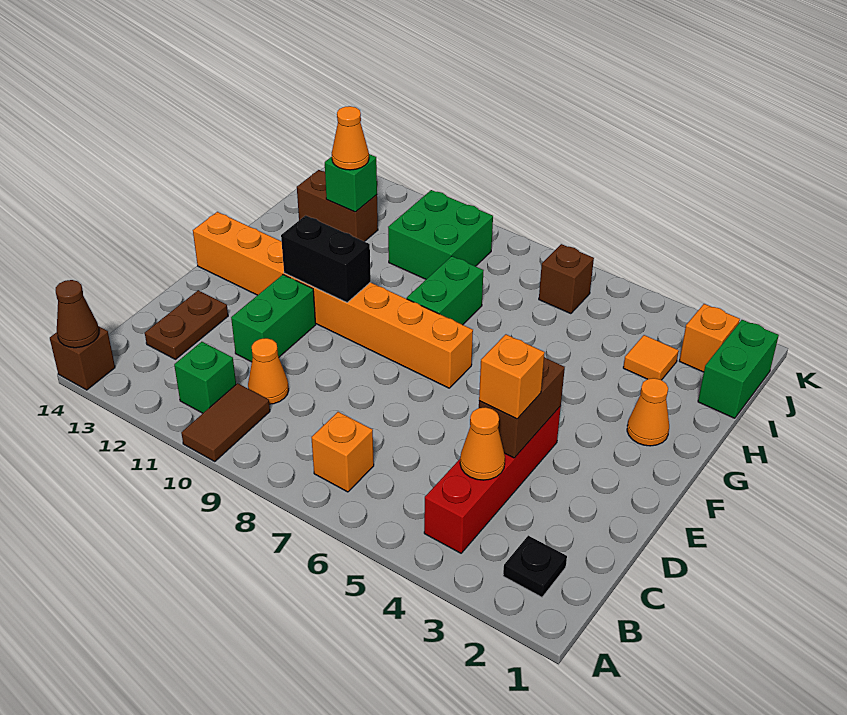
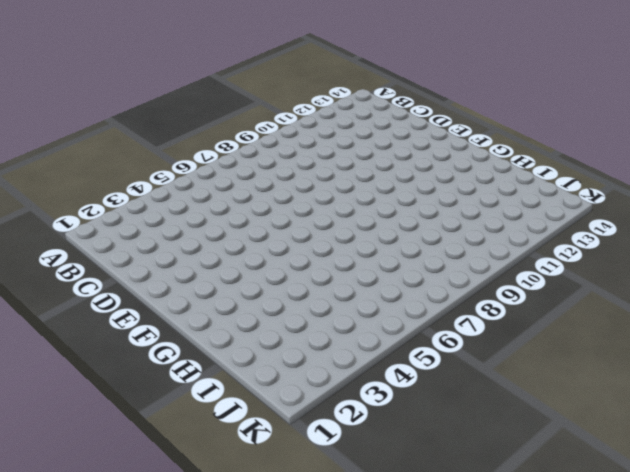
none -> brown 1x2 tile [181,383,270,462]
none -> brown 1x1 brick [50,326,115,390]
none -> black 1x1 plate [503,536,567,597]

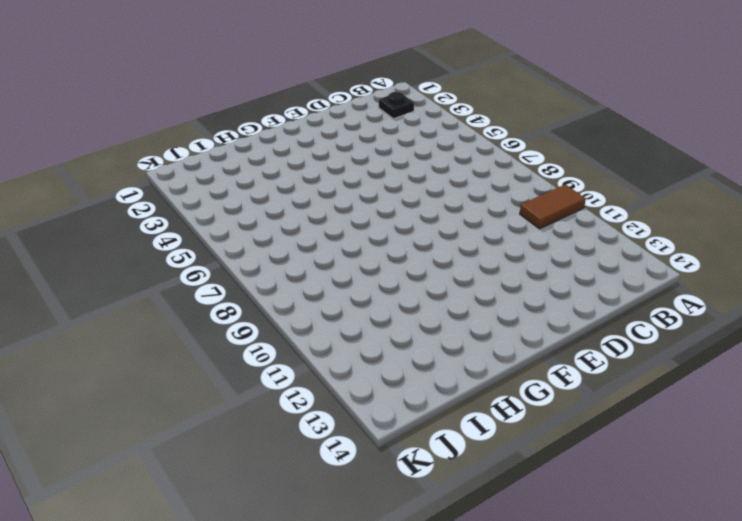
none -> brown 1x1 brick [50,326,115,390]
none -> red 1x4 brick [424,406,561,553]
none -> orange 1x1 brick [311,412,374,492]

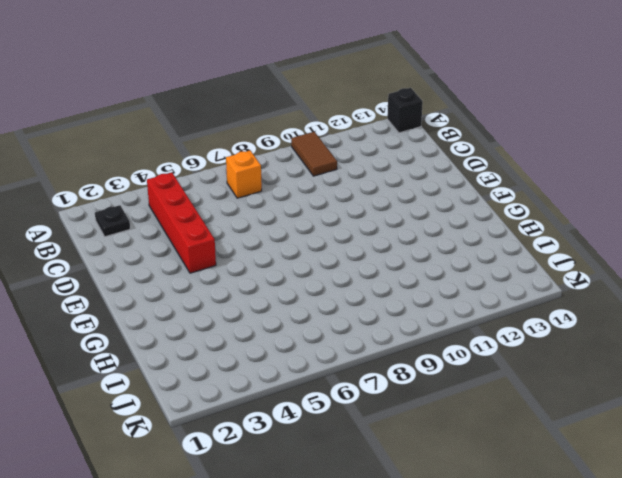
black 1x1 brick [387,88,423,133] -> brown 1x1 brick [50,326,115,390]
none -> green 1x1 brick [174,342,236,413]
none -> orange 1x1 cone [248,338,289,404]
none -> brown 1x2 plate [145,291,228,359]

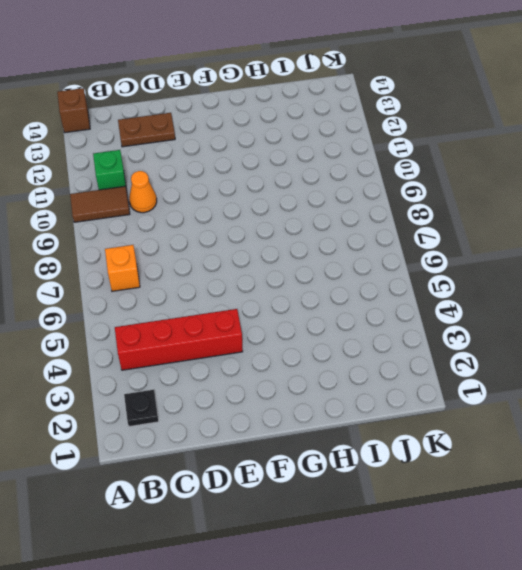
none -> green 1x2 brick [231,275,316,362]
none -> orange 1x8 brick [193,212,473,388]
none -> orange 1x1 cone [627,378,669,446]

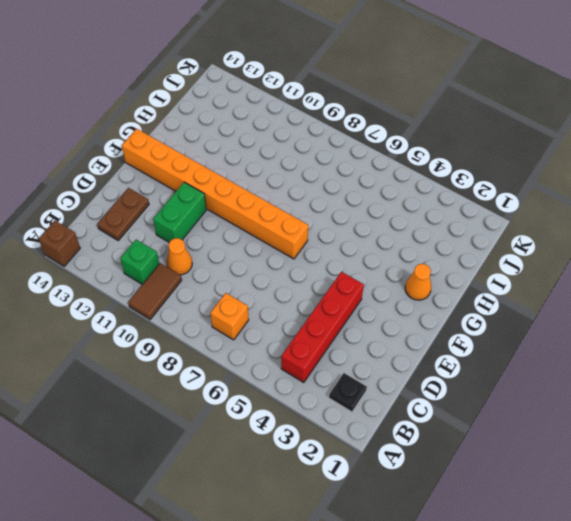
none -> green 1x2 brick [407,256,484,325]
none -> green 1x2 brick [698,320,779,418]
none -> orange 1x1 tile [623,335,679,380]

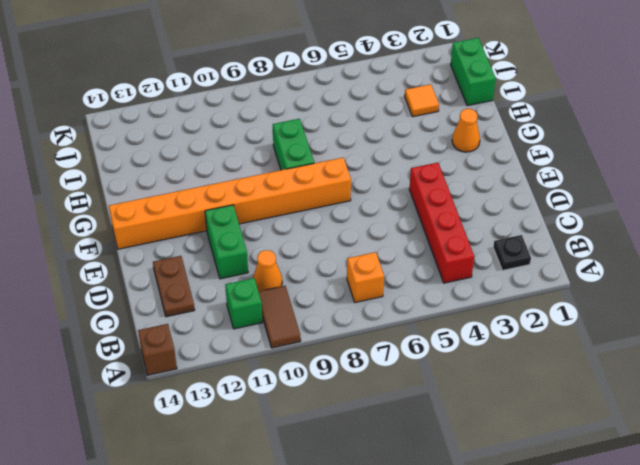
none -> green 2x2 brick [388,190,493,279]
none -> brown 1x2 brick [297,170,378,242]
none -> orange 1x1 brick [680,304,740,372]

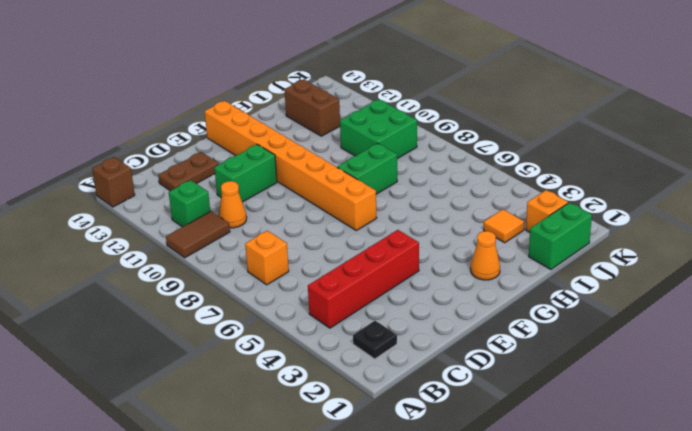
none -> brown 1x1 brick [539,244,594,314]
none -> brown 1x1 cone [56,280,99,348]
none -> orange 1x1 cone [460,407,505,480]

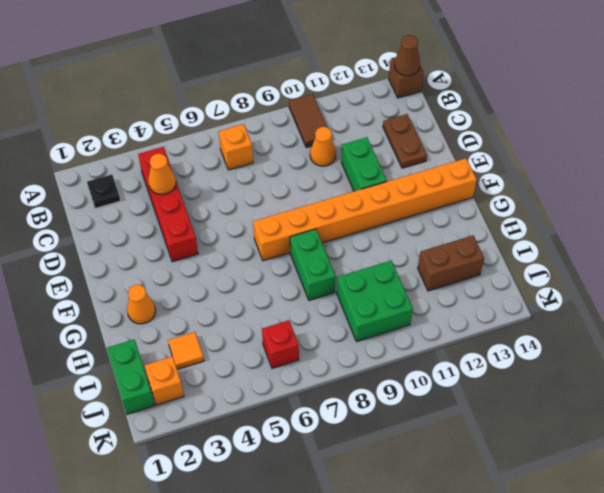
red 1x1 brick [262,320,299,368] -> brown 1x1 brick [539,244,594,314]
none -> green 1x1 brick [174,342,236,413]
none -> brown 1x2 brick [479,357,565,458]
none -> black 1x2 brick [281,215,371,303]

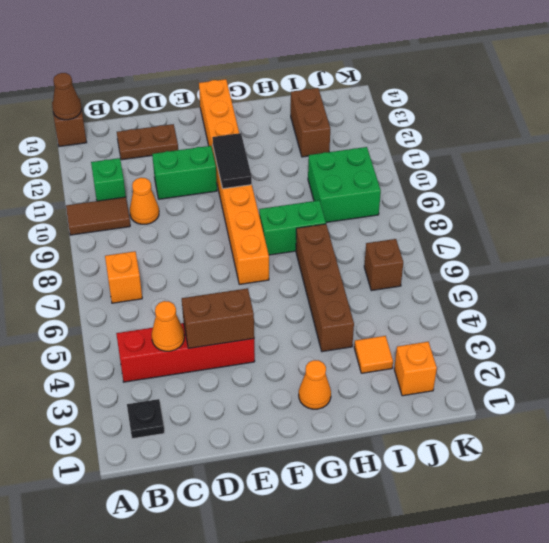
black 1x2 tile [212,133,252,189] -> black 1x2 brick [281,215,371,303]
brown 1x4 brick [296,224,354,352] -> none
none -> green 1x2 brick [698,320,779,418]
none -> green 1x1 brick [325,154,377,212]
none -> orange 1x1 brick [479,334,545,419]

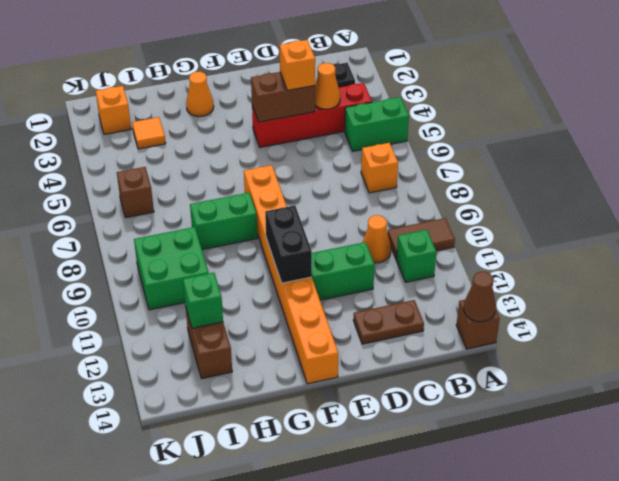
green 1x2 brick [345,97,409,151] -> green 1x2 brick moved to [698,320,779,418]
none -> orange 1x1 cone [332,106,369,170]

